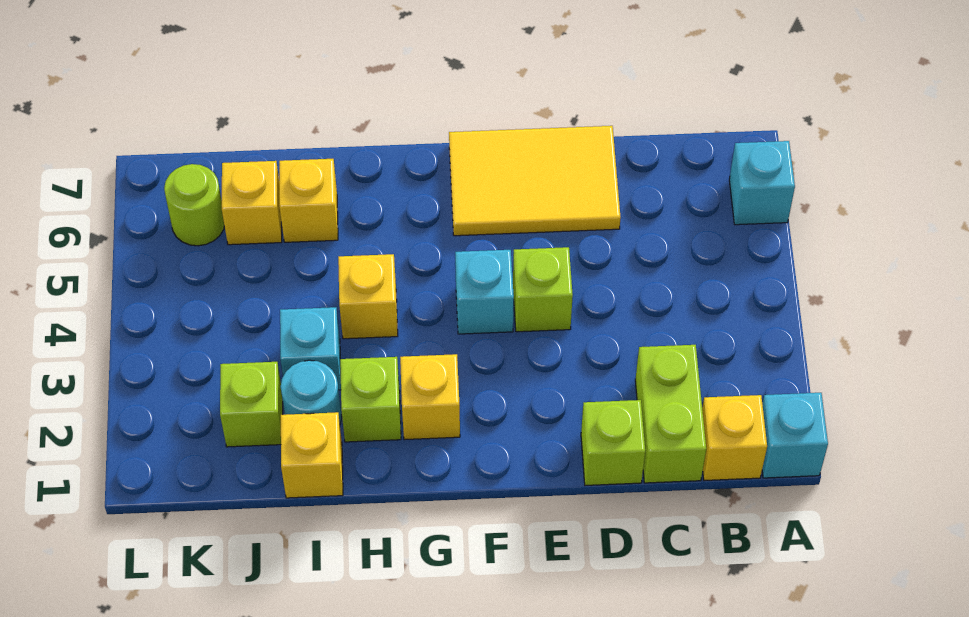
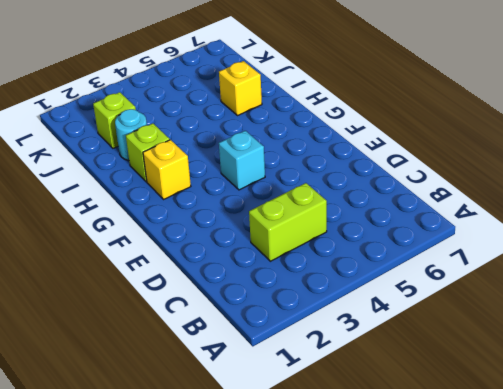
lime 1x2 brick [249,183,327,261] -> lime 1x2 brick moved to [635,345,706,483]
none -> cyan 1x1 brick [762,393,828,478]
none -> cyan 1x1 brick [729,141,795,225]
none -> yellow 1x1 brick [702,395,767,480]

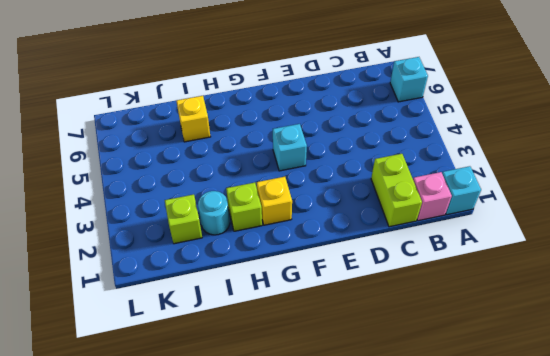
pink 1x1 brick [413,172,452,221] -> yellow 1x1 brick [702,395,767,480]
none -> lime 1x1 brick [581,400,645,485]
none -> yellow 2x3 tile [449,126,621,236]
none -> lime 1x1 brick [513,247,573,332]

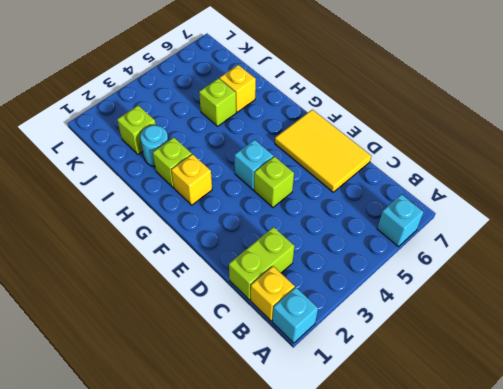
lime 1x1 brick [199,78,236,126] -> lime 1x1 brick moved to [581,400,645,485]
none -> yellow 1x1 brick [338,254,398,339]
none -> yellow 1x1 brick [281,412,343,498]
none -> cyan 1x1 brick [280,307,341,390]

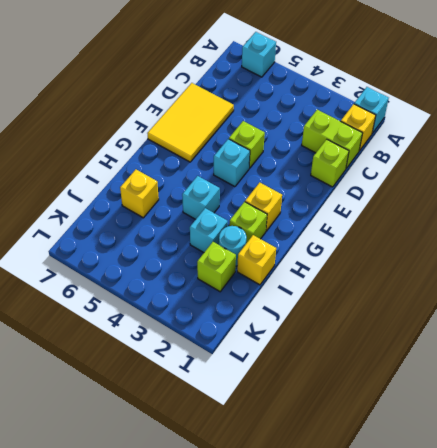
cyan 1x1 brick [182,176,220,219] -> yellow 1x1 brick [338,254,398,339]
none -> yellow 1x1 brick [222,161,282,245]
none -> lime 1x1 round brick [164,164,224,246]

